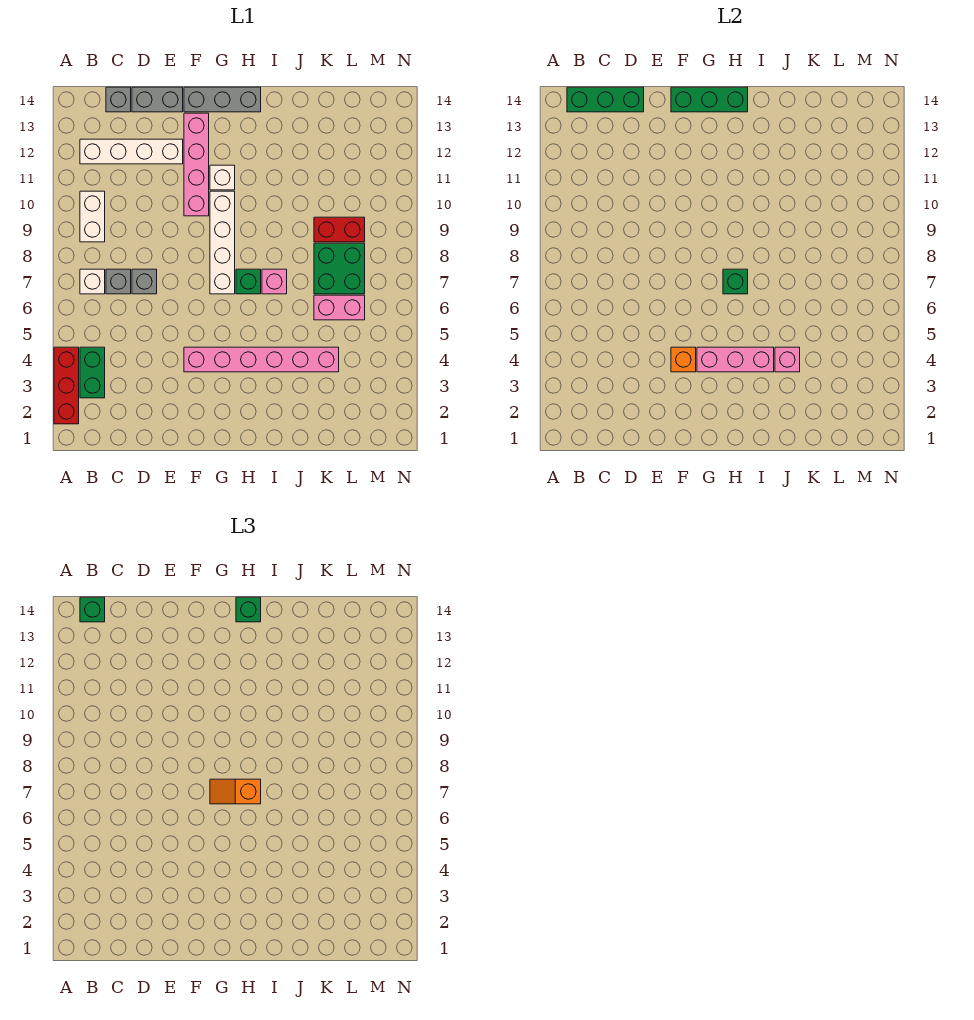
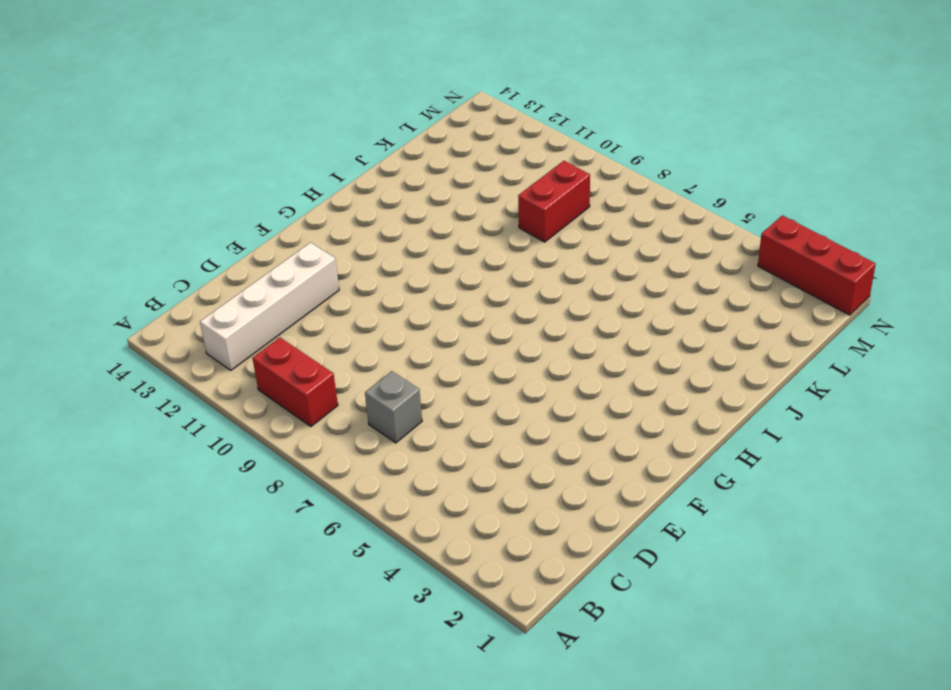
red 1x2 brick [252,337,338,427] -> white 1x2 brick [80,191,105,242]
red 1x3 brick [758,215,876,315] -> red 1x3 brick moved to [54,347,79,424]
none -> green 1x2 brick [80,347,105,398]
none -> white 1x1 brick [80,269,105,294]
none -> grey 1x1 brick [106,87,131,112]

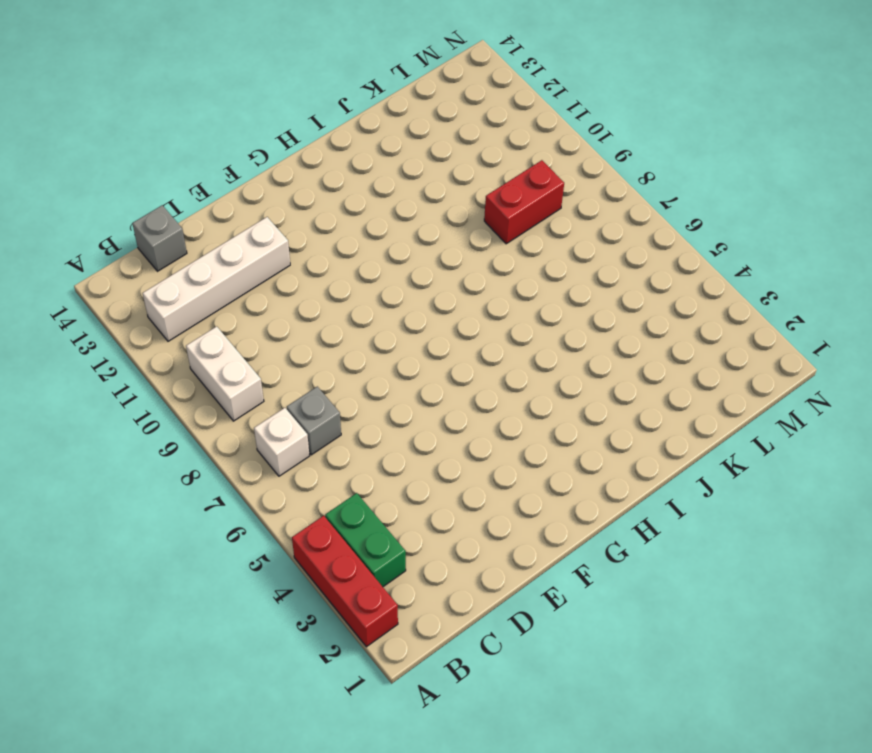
none -> grey 1x1 brick [132,269,157,294]
none -> grey 1x2 brick [132,87,183,112]
none -> pink 1x6 brick [184,347,339,372]

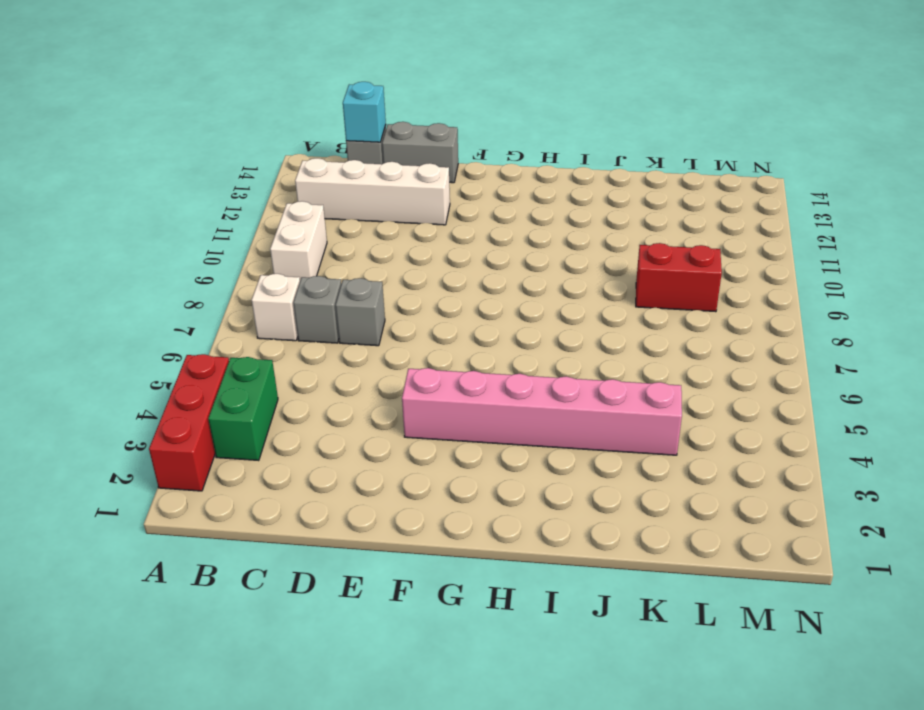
cyan 1x1 brick [343,82,386,142] -> green 1x3 brick [567,87,644,112]
none -> pink 1x4 brick [184,113,209,216]
none -> grey 1x3 brick [184,87,261,112]
none -> white 1x4 brick [210,191,235,294]

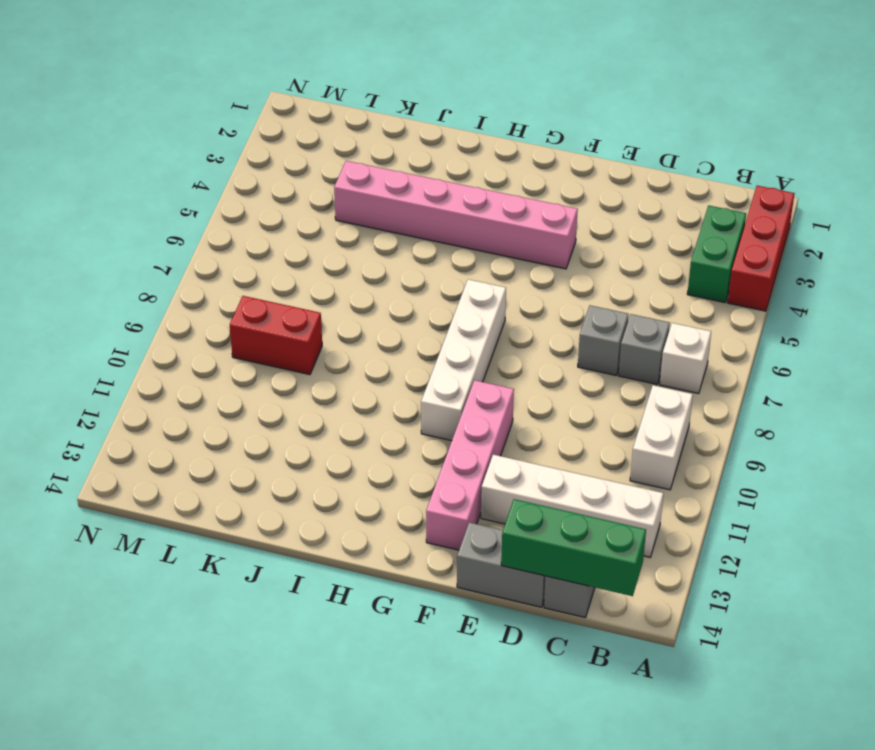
none -> grey 1x3 brick [184,87,261,112]
none -> white 1x1 brick [210,165,235,190]
none -> green 1x1 brick [236,269,261,294]

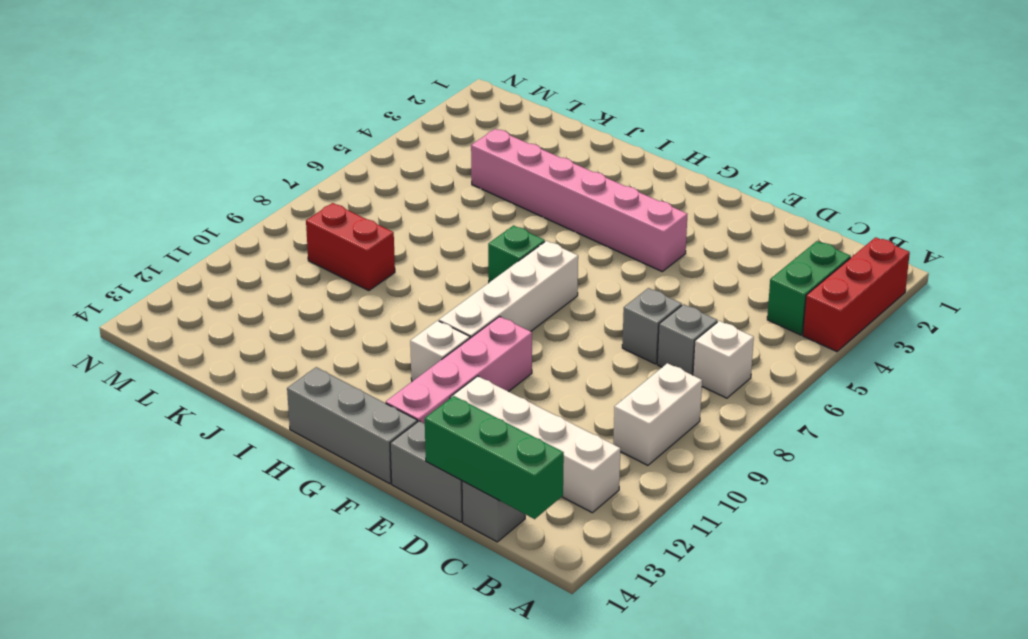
none -> pink 1x1 brick [262,269,287,294]
none -> pink 1x2 brick [314,295,365,320]
none -> green 2x2 brick [314,243,365,294]

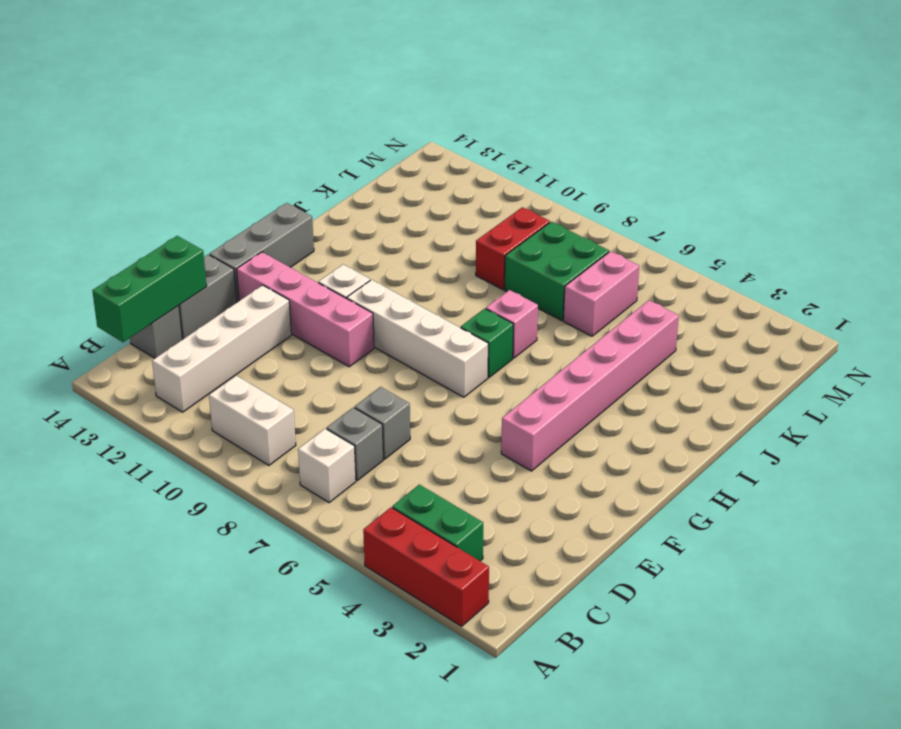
none -> orange 1x1 brick [671,347,696,372]
none -> green 1x3 brick [671,87,748,112]
none -> pink 1x3 brick [697,347,774,372]

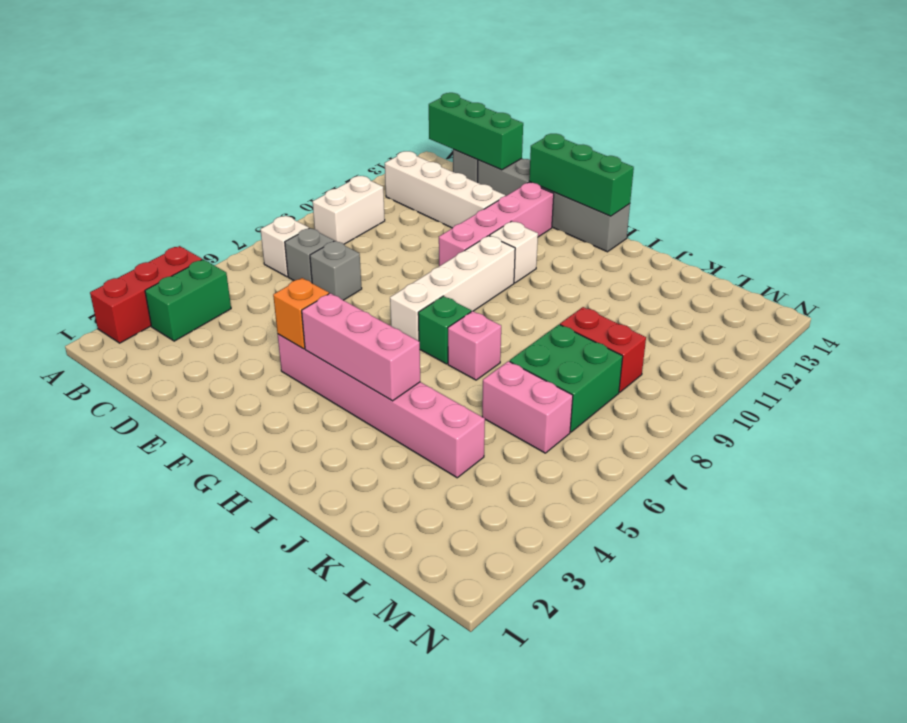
none -> green 1x1 brick [723,269,748,294]
none -> pink 1x1 brick [775,347,800,372]
none -> green 1x1 brick [80,597,105,622]

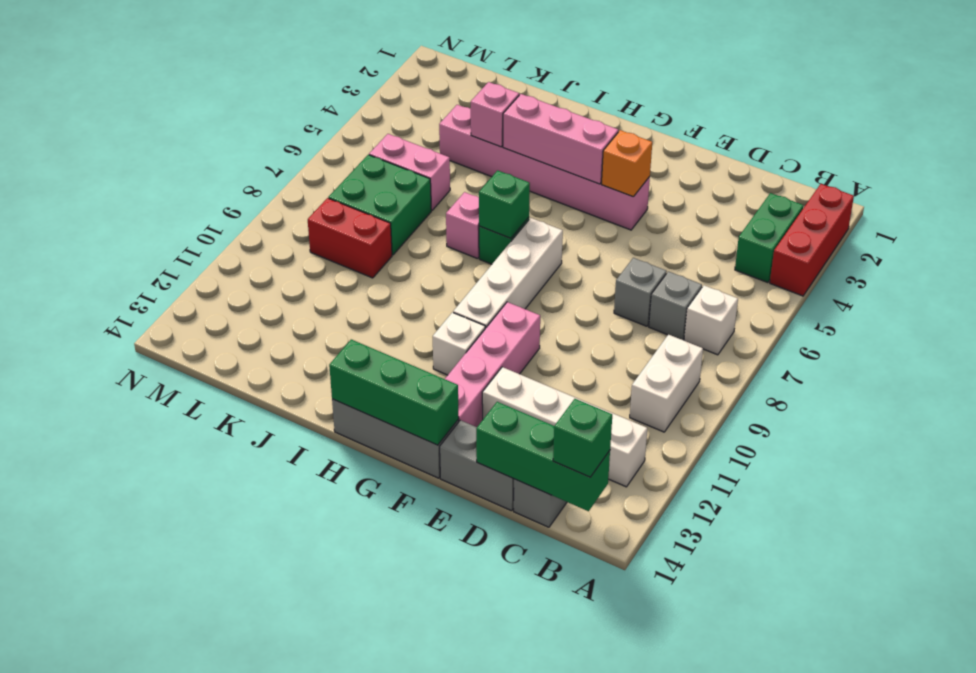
none -> orange 1x2 slope [210,779,261,804]
none -> green 1x1 brick [236,597,261,622]

